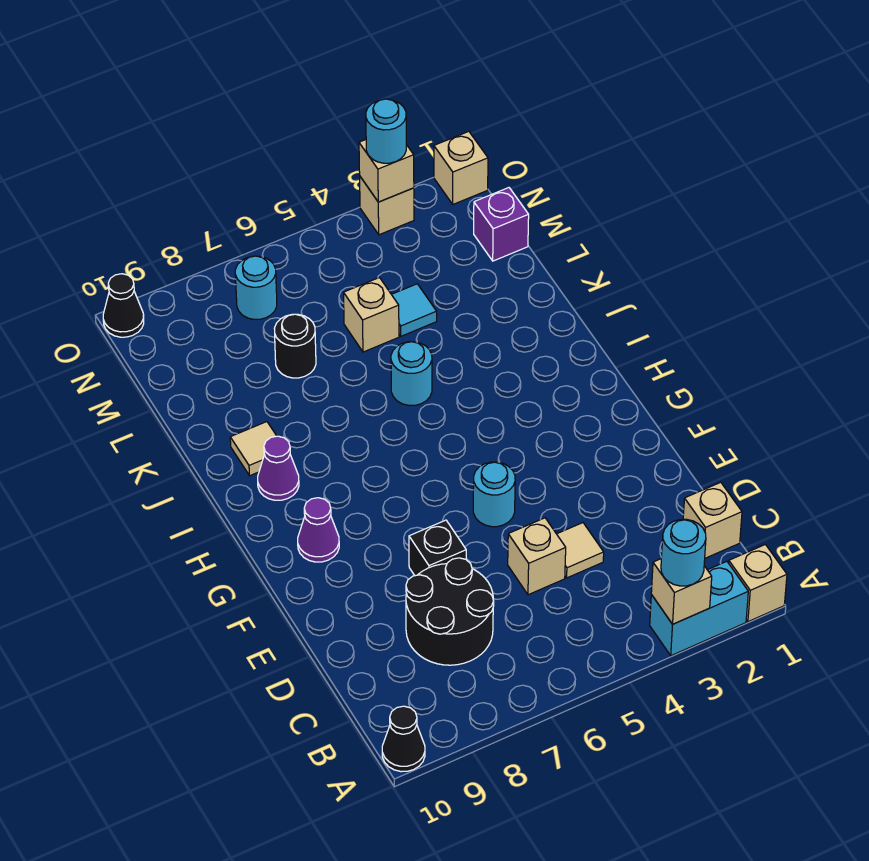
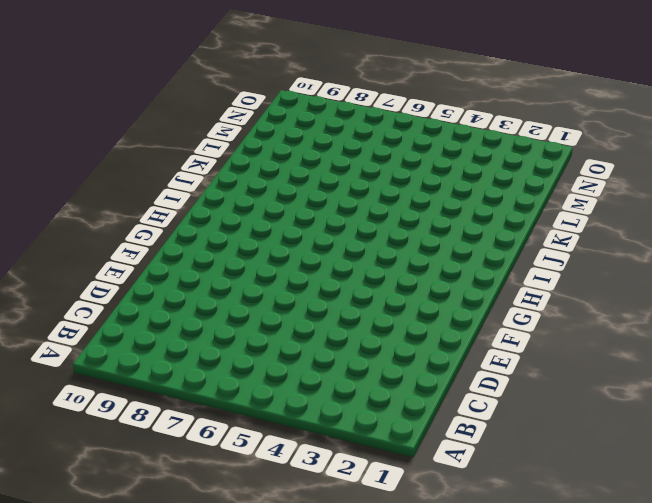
none -> tan 1x1 brick [729,545,787,622]
none -> cyan 1x2 brick [650,561,748,656]
none -> black 1x1 cone [382,706,425,772]

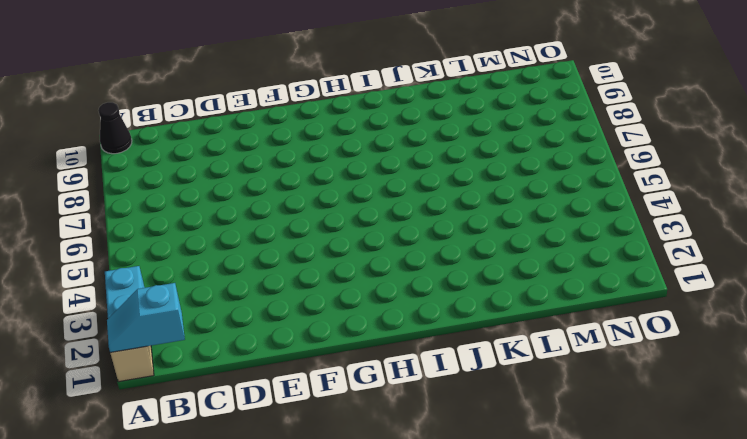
cyan 1x2 slope [107,283,185,353] -> none
none -> tan 1x1 brick [683,482,742,558]
none -> black 2x2 round brick [406,558,494,665]
none -> tan 1x1 tile [557,523,604,578]

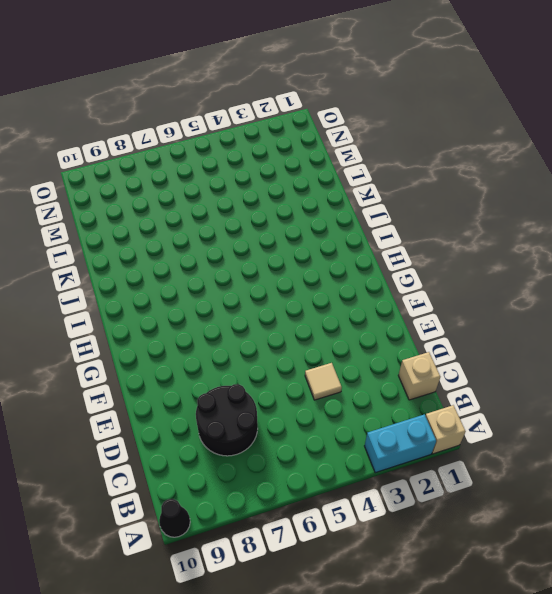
none -> tan 1x1 brick [508,518,566,595]
none -> black 1x1 brick [409,520,466,576]
none -> cyan 1x1 round brick [473,462,515,527]

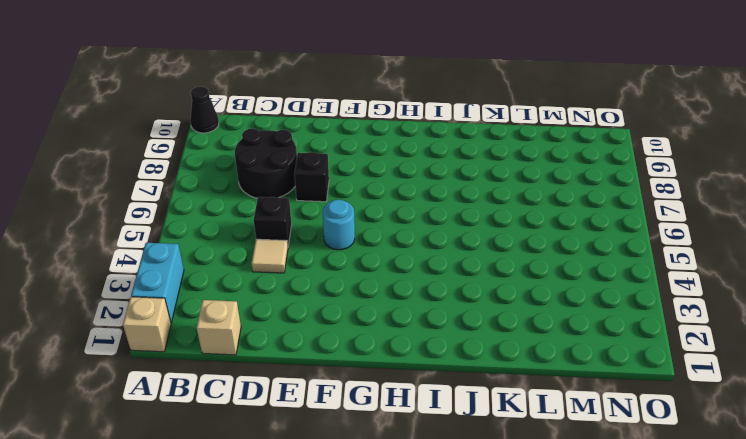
black 1x1 brick [254,197,292,246] -> tan 1x1 brick [508,518,566,595]
none -> purple 1x1 cone [298,498,339,562]
none -> purple 1x1 cone [258,436,299,500]
none -> cyan 1x1 round brick [391,342,432,406]

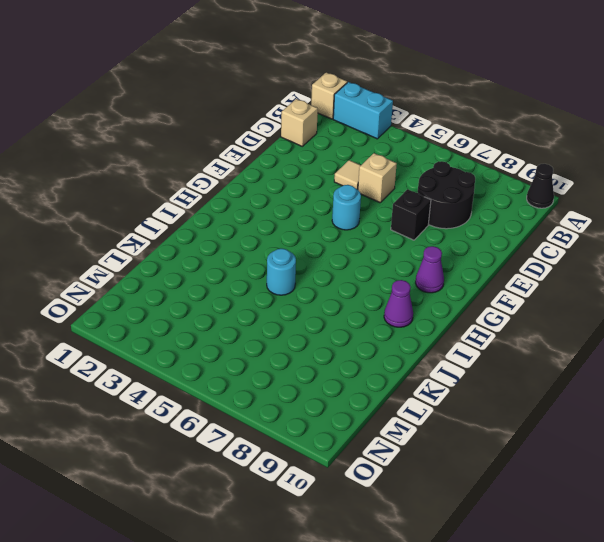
none -> tan 1x1 tile [230,422,276,476]
none -> cyan 1x1 tile [392,284,437,336]
none -> tan 1x1 brick [344,278,399,352]

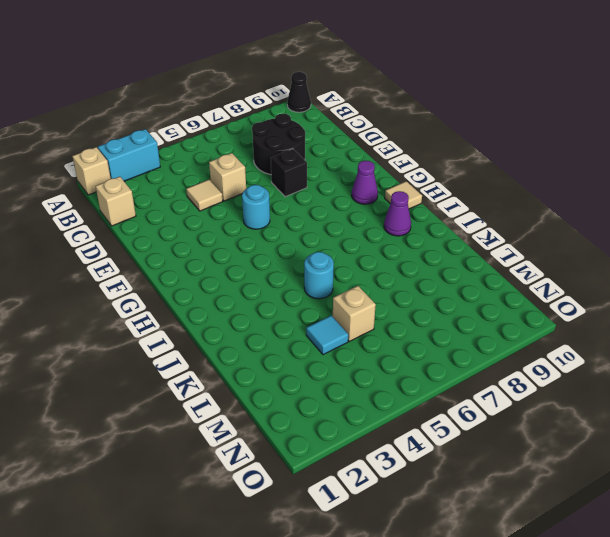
tan 1x1 tile [385,181,422,209] -> tan 1x1 tile moved to [230,422,276,476]
none -> black 1x1 round brick [274,314,316,378]
none -> purple 1x1 brick [474,188,529,261]
none -> cyan 1x1 round brick [235,256,277,319]

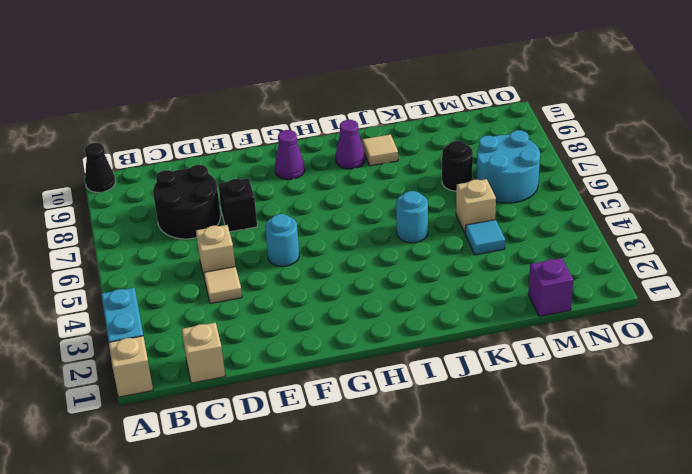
cyan 2x2 round brick [476,130,540,203] -> cyan 1x1 round brick [235,256,277,319]
none -> tan 1x1 brick [434,131,488,204]
none -> tan 1x1 brick [360,177,414,235]
none -> black 1x1 cone [103,274,144,337]

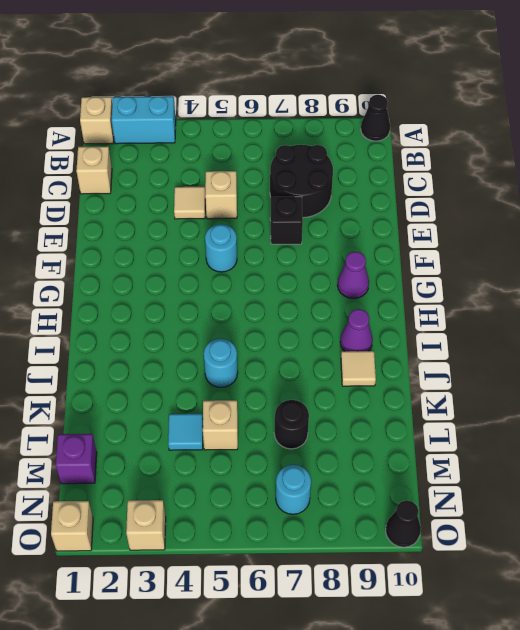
none -> tan 1x1 brick [651,559,712,624]
none -> tan 1x1 brick [359,140,414,202]
none -> cyan 1x1 round brick [661,519,706,586]

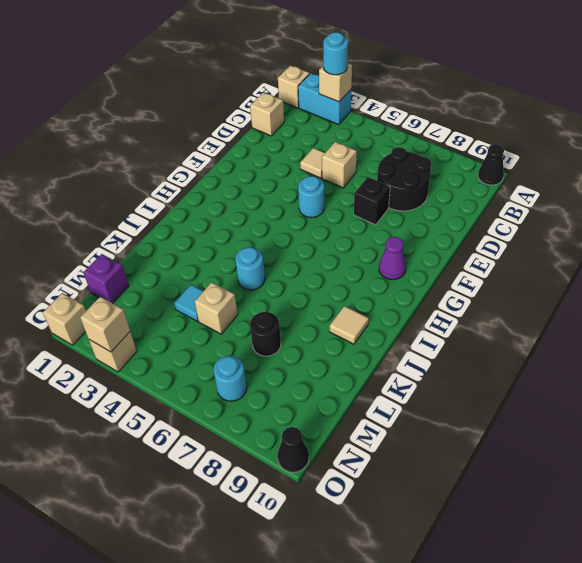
none -> purple 1x1 cone [258,436,299,500]
none -> cyan 1x1 round brick [366,99,406,163]

